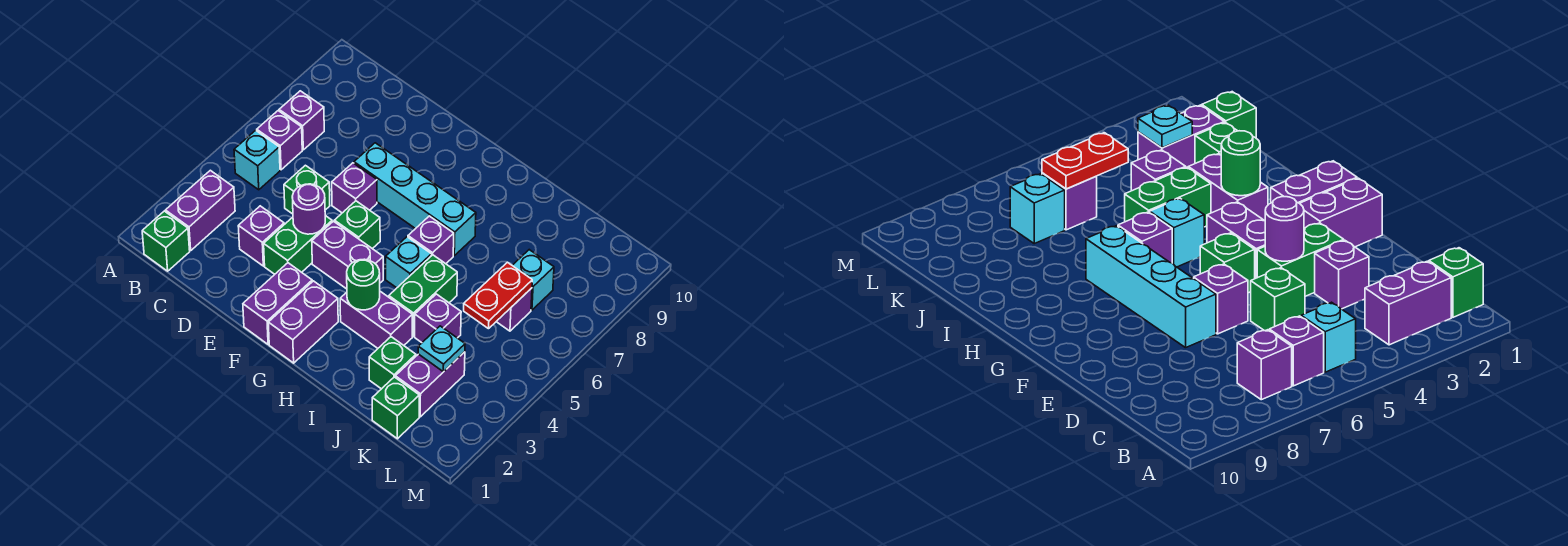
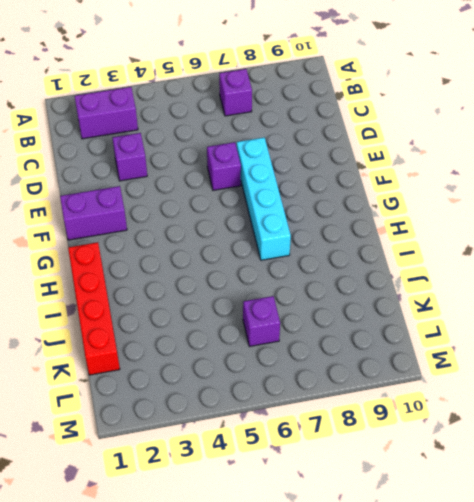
red 1x4 brick [68,242,120,375] -> green 1x1 brick [372,377,419,439]
none -> green 1x1 brick [142,211,190,271]
none -> cyan 1x1 brick [234,130,280,190]
none -> purple 1x1 brick [257,111,302,170]

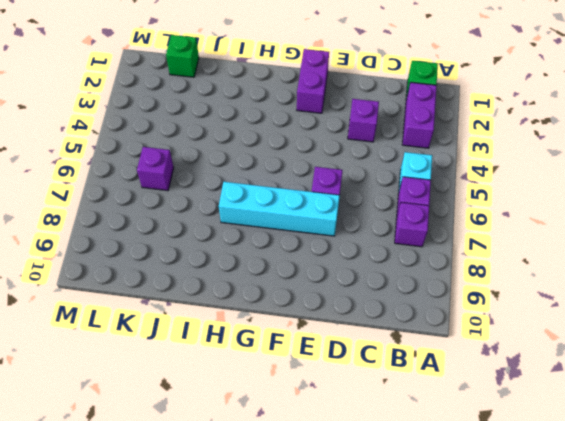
none -> green 1x1 brick [284,165,330,214]
none -> green 1x2 brick [264,216,332,274]
none -> purple 1x2 brick [312,221,383,289]

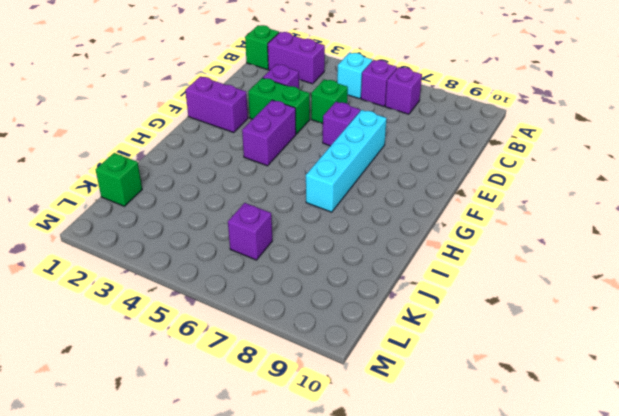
none -> green 1x1 brick [334,201,380,249]
none -> purple 1x2 brick [268,281,338,363]
none -> purple 1x2 brick [340,291,412,348]

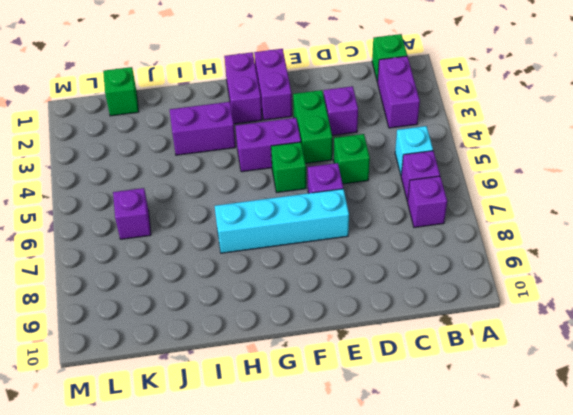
none -> cyan 1x1 brick [386,237,432,288]
none -> purple 1x1 brick [408,216,454,264]
none -> green 1x2 brick [389,255,457,336]

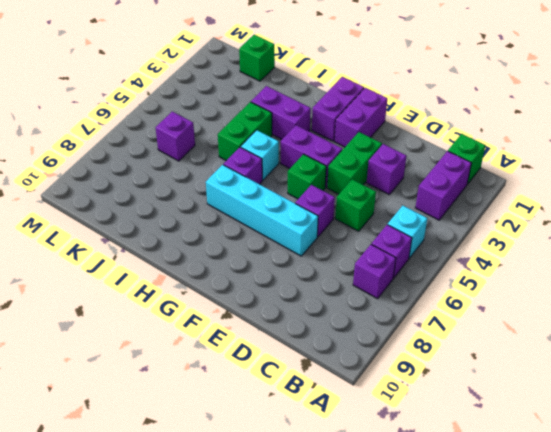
none -> green 1x1 brick [369,337,416,389]
none -> purple 1x1 brick [415,294,461,343]
none -> purple 1x2 brick [395,352,465,417]

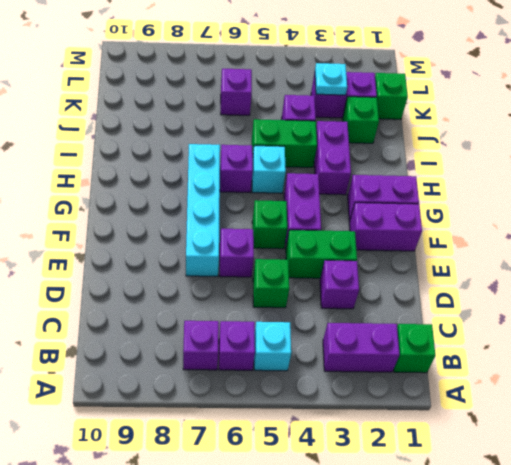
none -> cyan 1x1 brick [512,250,554,310]
none -> purple 1x1 round brick [292,184,325,234]
none -> green 1x1 round brick [347,259,380,310]

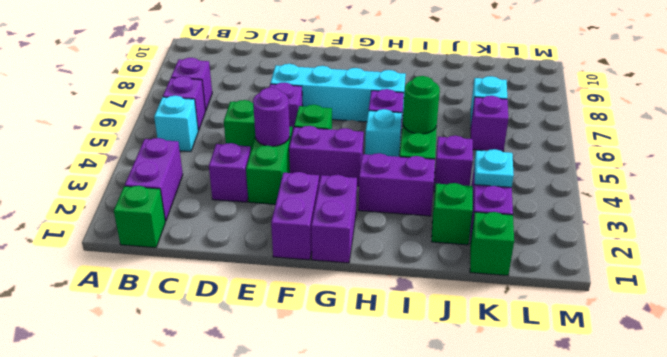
green 1x1 round brick [403,76,440,134] -> green 1x1 round brick moved to [347,259,380,310]
none -> red 1x2 plate [464,262,532,329]

